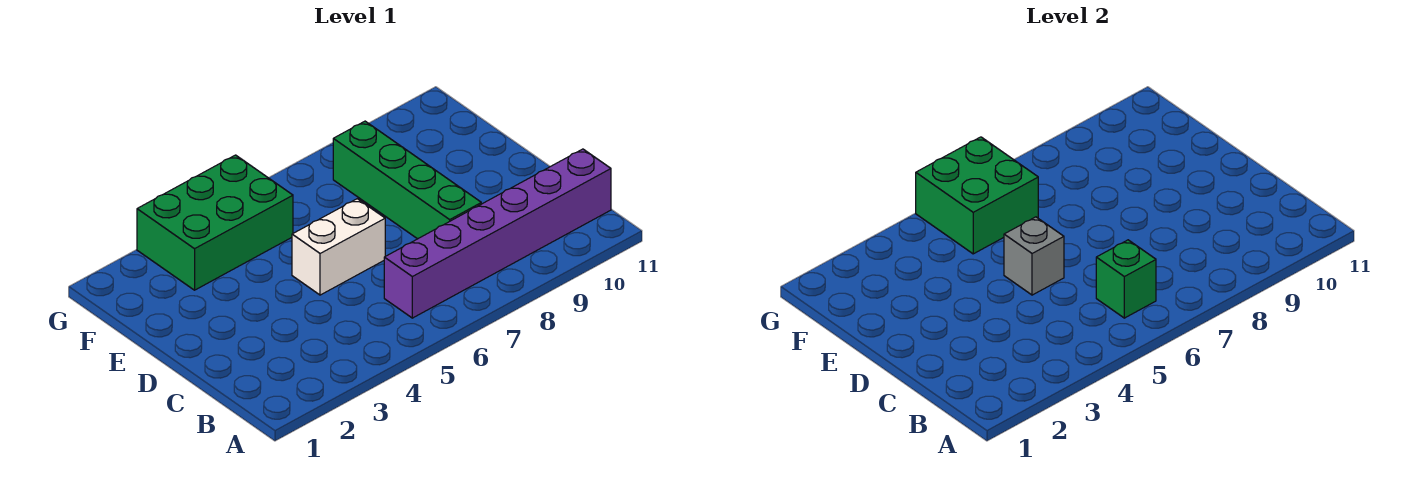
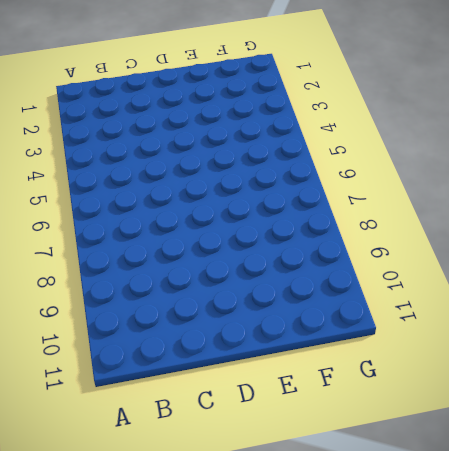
none -> purple 1x6 brick [384,149,611,318]
none -> green 1x4 brick [333,121,481,239]

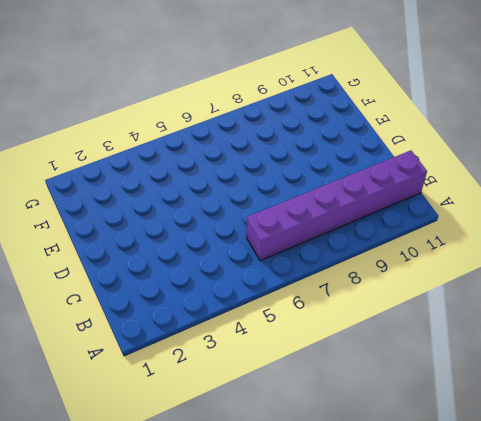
none -> green 1x4 brick [333,121,481,239]
none -> white 1x2 brick [292,199,385,295]

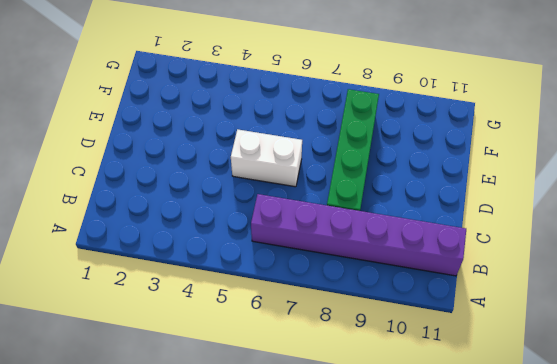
none -> green 2x3 brick [137,155,293,290]
none -> green 1x1 brick [1096,240,1156,318]

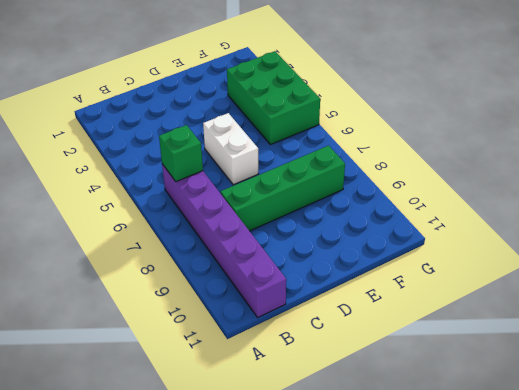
none -> grey 1x1 brick [1004,217,1064,295]
none -> green 2x2 brick [916,137,1038,254]

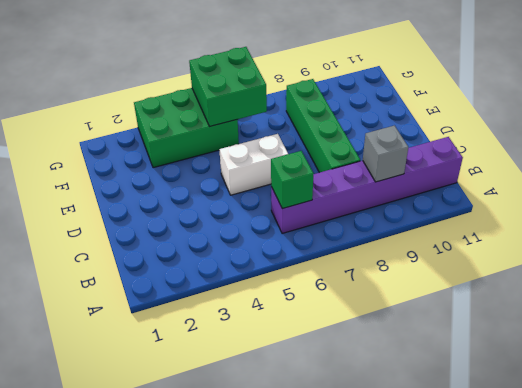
grey 1x1 brick [363,126,408,182] -> grey 1x1 brick moved to [1004,217,1064,295]

